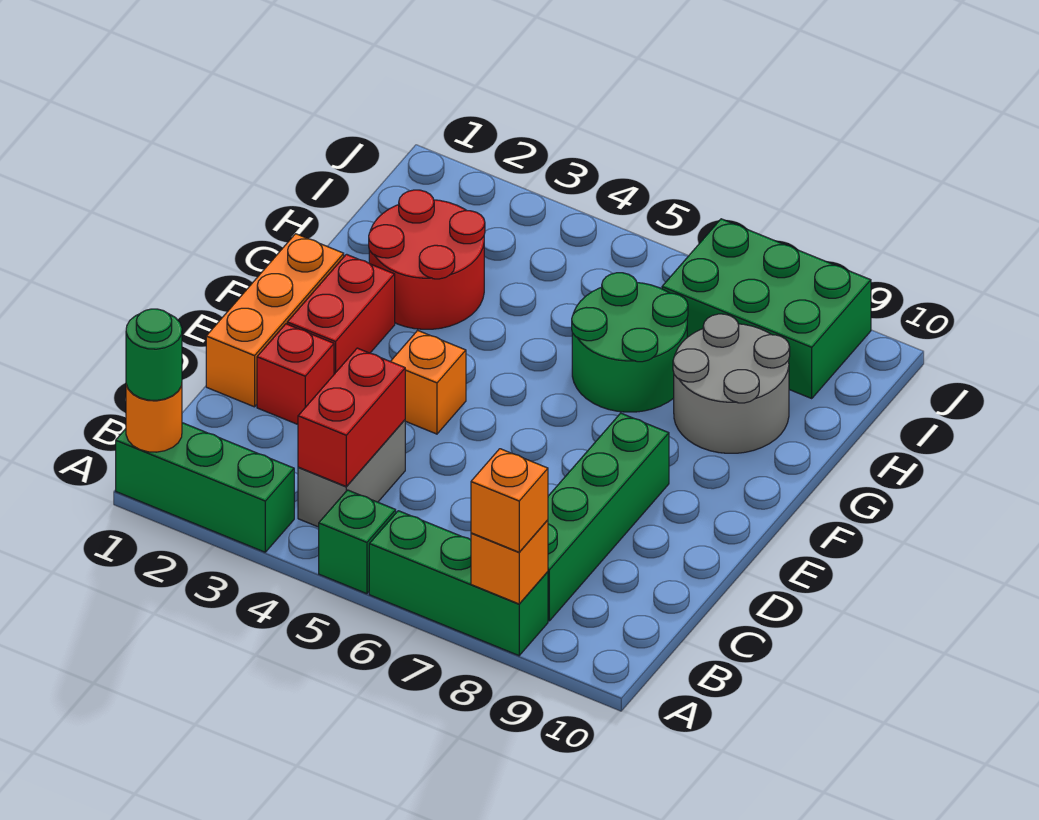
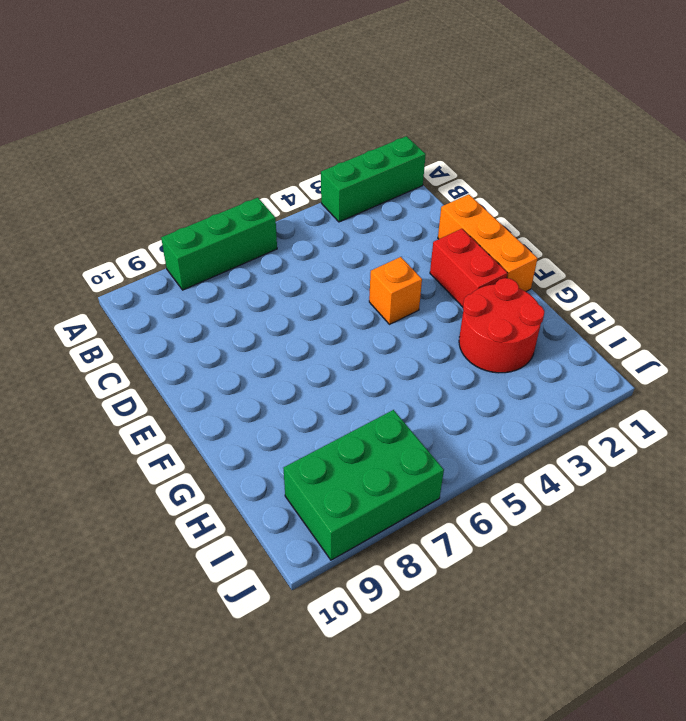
none -> green 1x1 brick [319,490,396,594]
none -> grey 1x2 brick [298,420,405,527]
none -> green 1x4 brick [548,413,669,621]

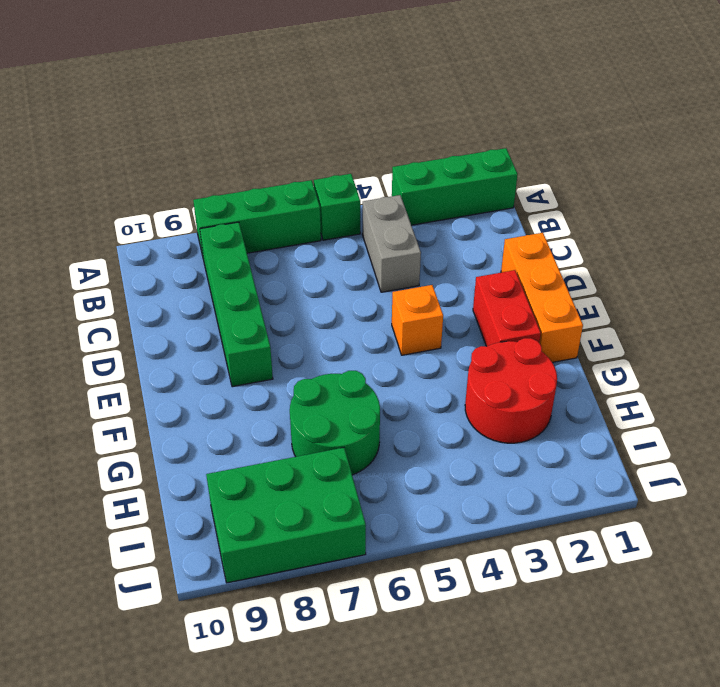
none -> red 1x1 brick [257,324,334,424]
none -> grey 2x2 round brick [673,314,790,453]
none -> orange 1x1 round brick [126,385,182,452]

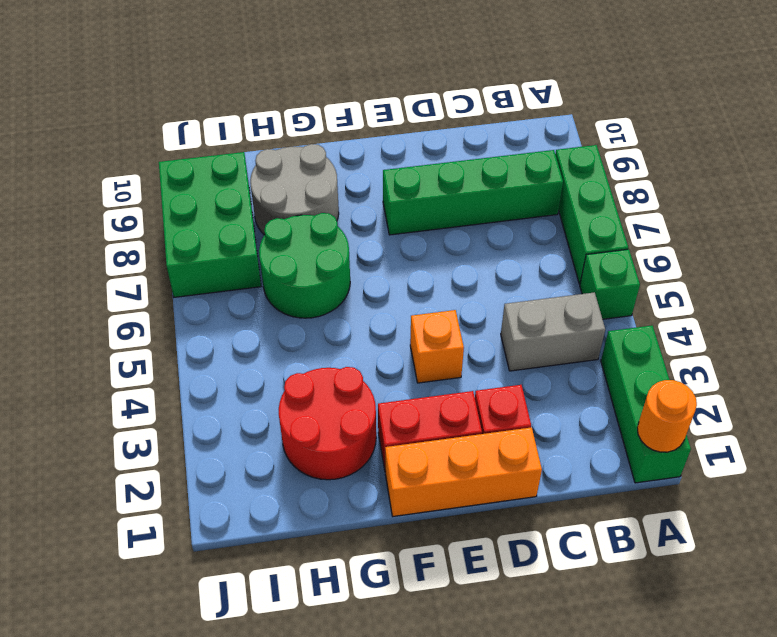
none -> orange 1x1 brick [471,520,548,604]
none -> red 1x2 brick [298,348,405,487]
none -> green 1x1 round brick [126,309,182,400]

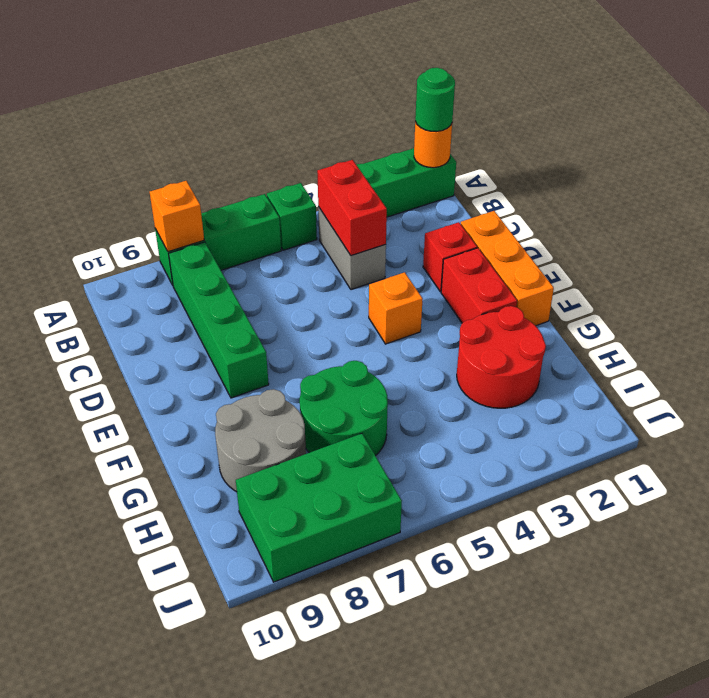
none -> orange 1x1 brick [471,449,548,552]

